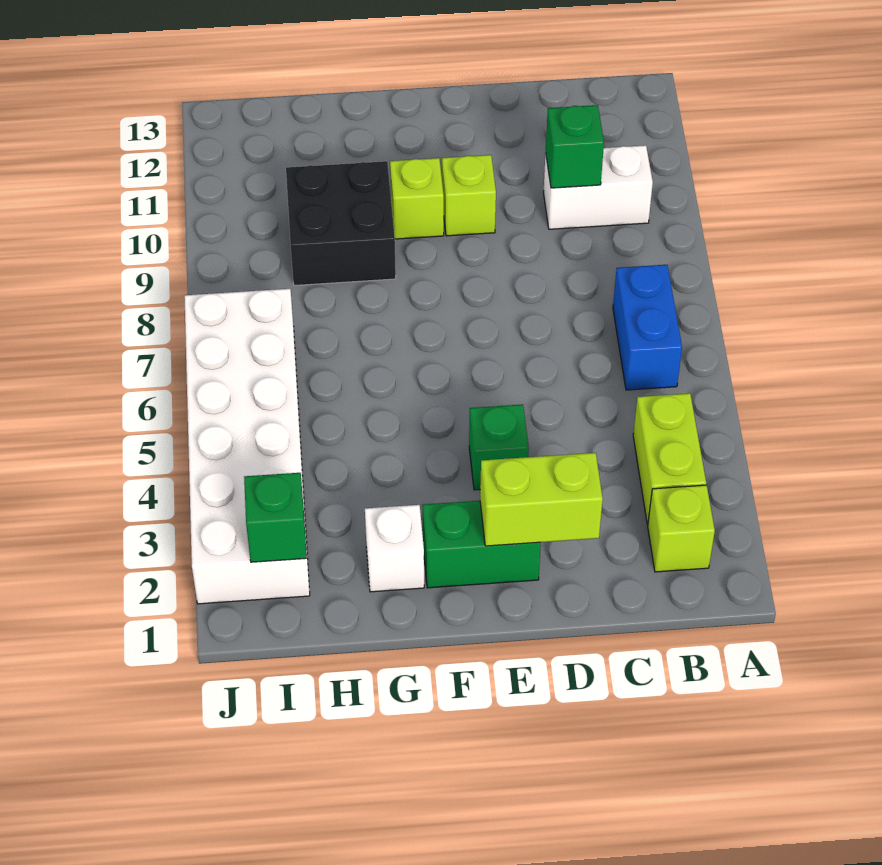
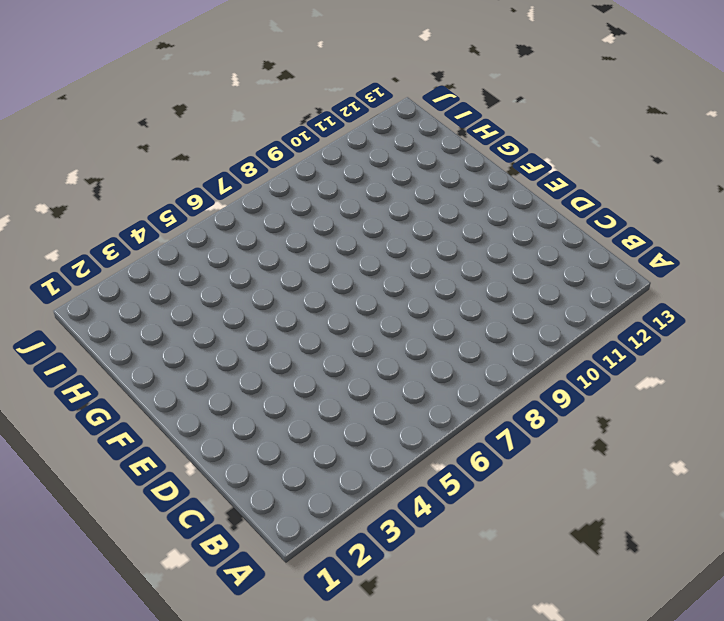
none -> lime 1x1 brick [648,485,715,572]
none -> lime 1x2 brick [633,393,706,524]
none -> blue 1x2 brick [613,265,682,390]

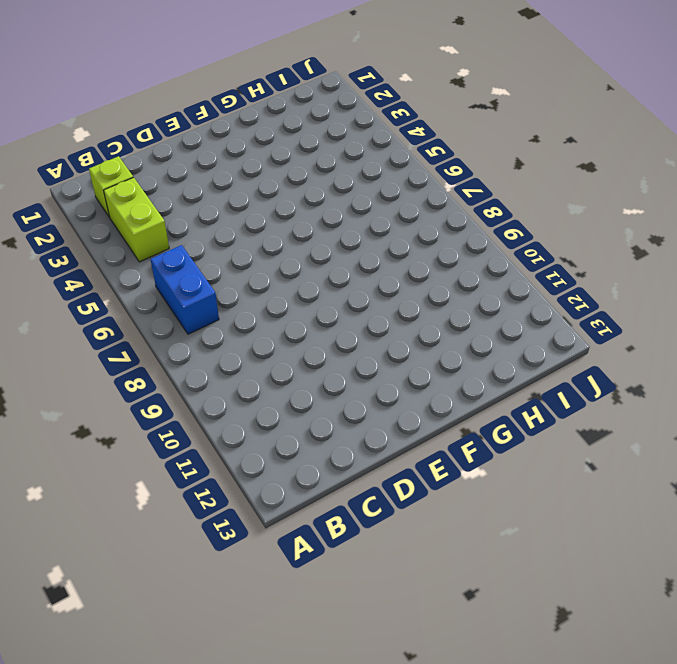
none -> white 1x2 brick [543,145,653,229]
none -> green 1x2 brick [422,501,541,588]
none -> green 1x1 brick [469,404,529,490]

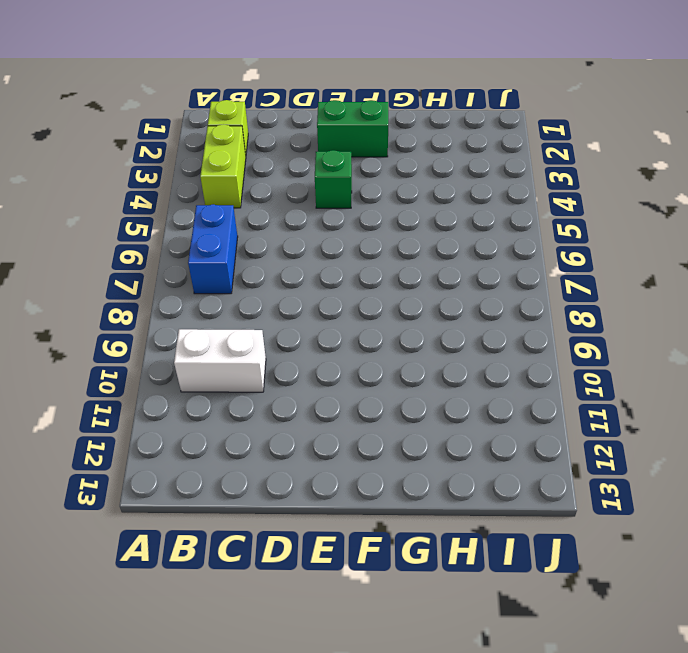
none -> lime 1x1 brick [442,155,496,236]
none -> lime 1x1 brick [390,158,444,239]
none -> white 1x1 brick [365,505,424,592]

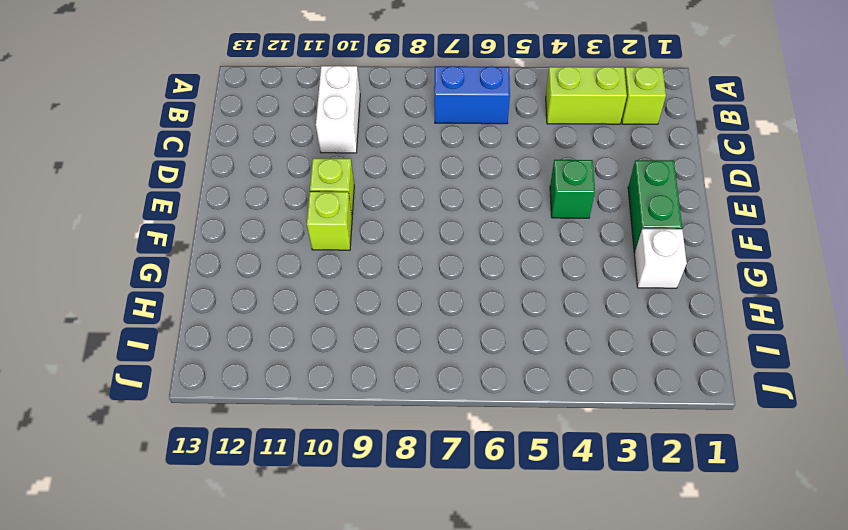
none -> black 2x2 brick [286,161,396,286]
none -> white 2x6 brick [184,289,310,604]
none -> green 1x1 brick [546,105,604,188]

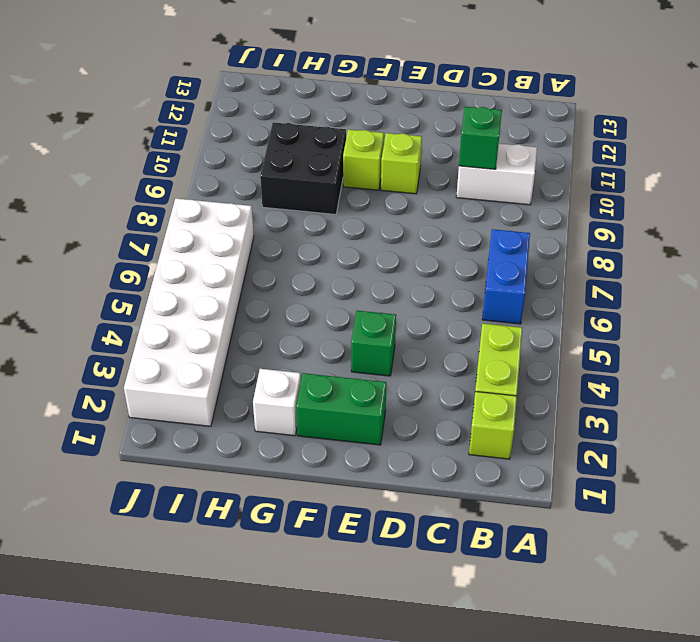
none -> lime 1x2 brick [480,453,603,546]
none -> green 1x1 brick [244,473,307,562]

